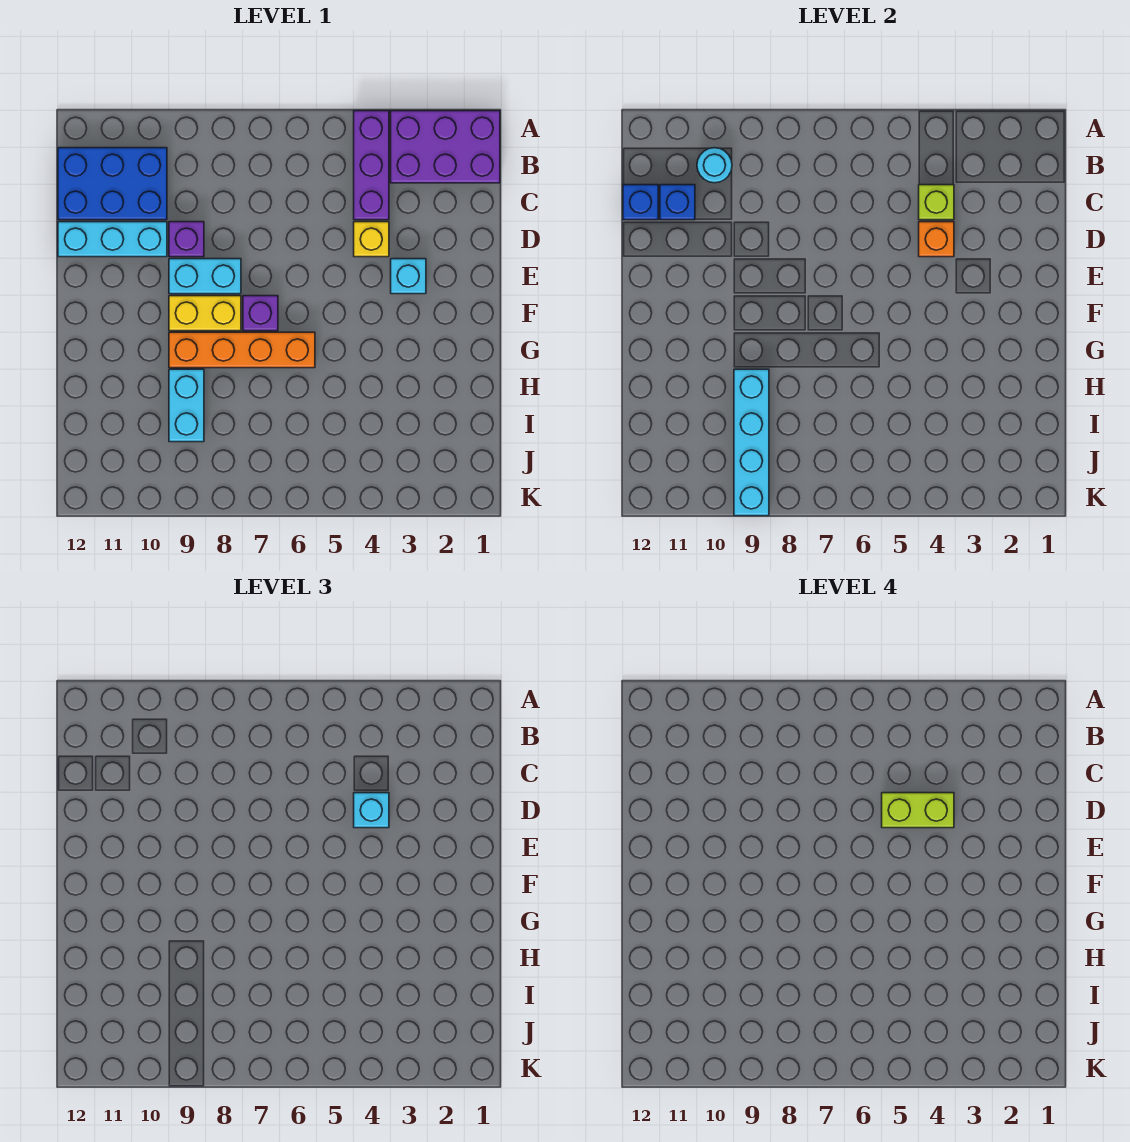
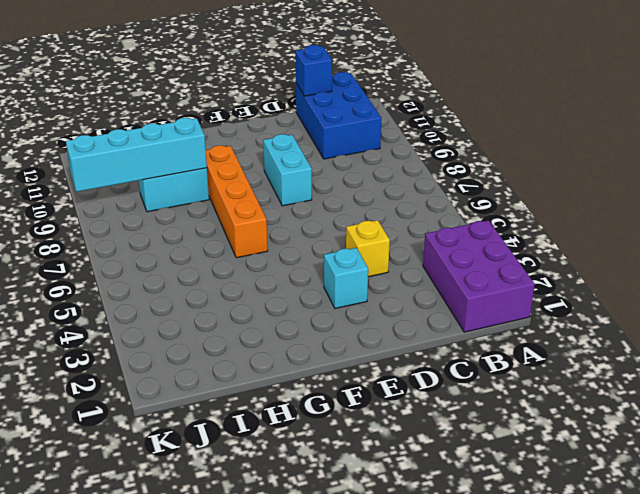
none -> purple 1x3 brick [354,111,389,220]
none -> purple 1x1 brick [169,222,204,257]
none -> cyan 1x3 brick [58,222,167,257]

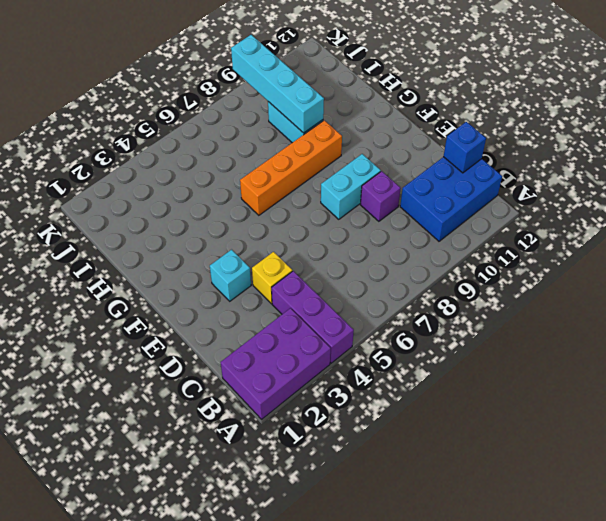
none -> cyan 1x3 brick [58,222,167,257]
none -> purple 1x1 brick [243,296,278,331]
none -> yellow 1x2 brick [169,296,241,331]

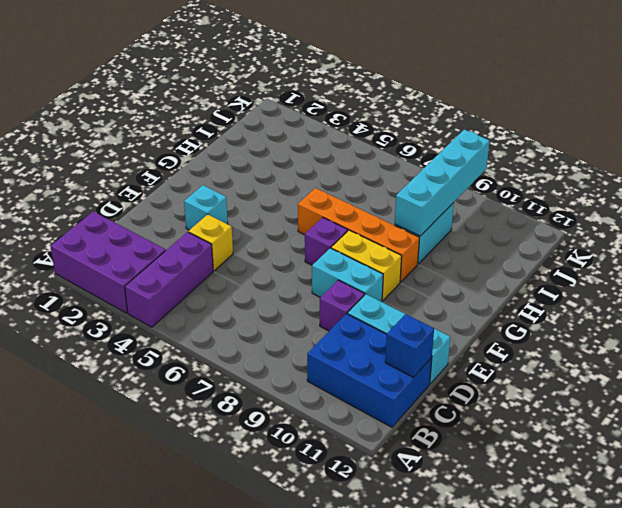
none -> cyan 1x1 round brick [697,148,732,183]
none -> lime 1x1 brick [919,185,954,220]
none -> blue 1x1 brick [660,185,695,220]

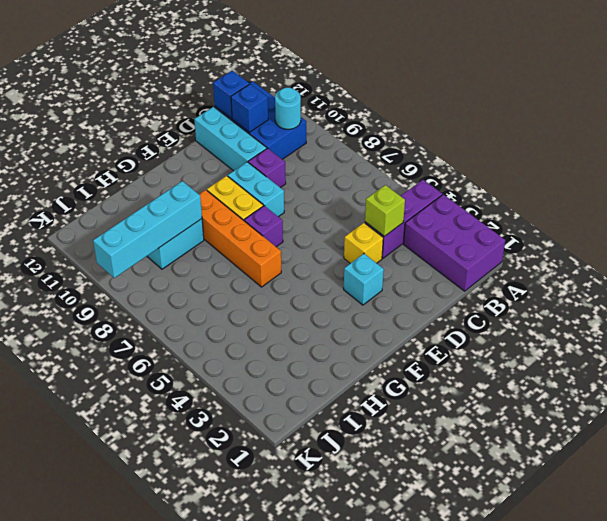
none -> orange 1x1 brick [919,222,954,257]
none -> cyan 1x1 brick [354,793,389,828]
none -> lime 1x2 brick [882,793,954,828]

